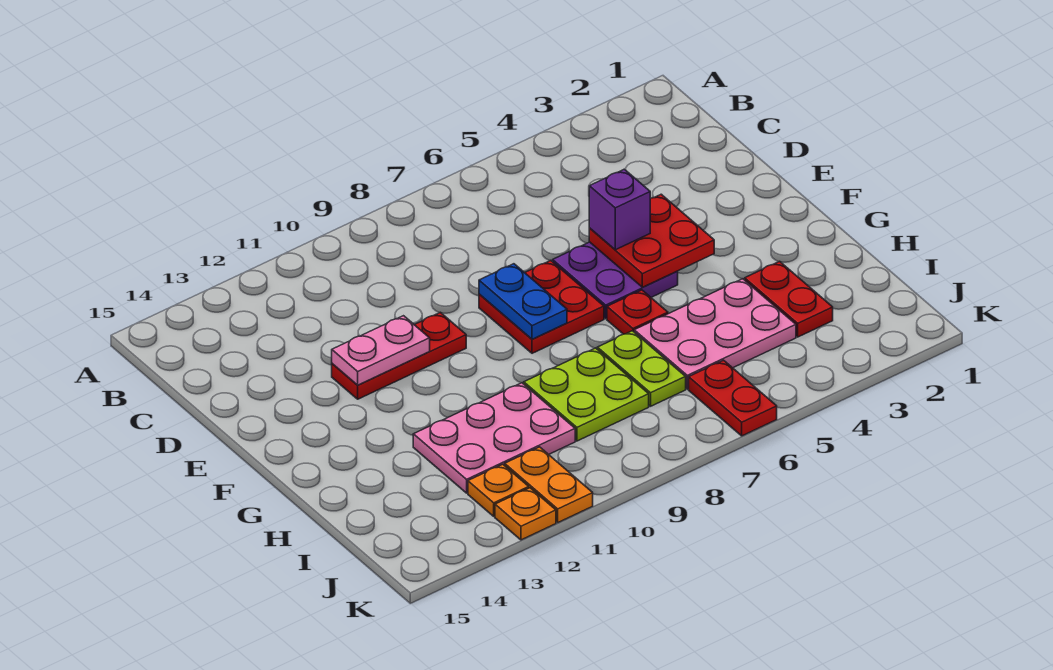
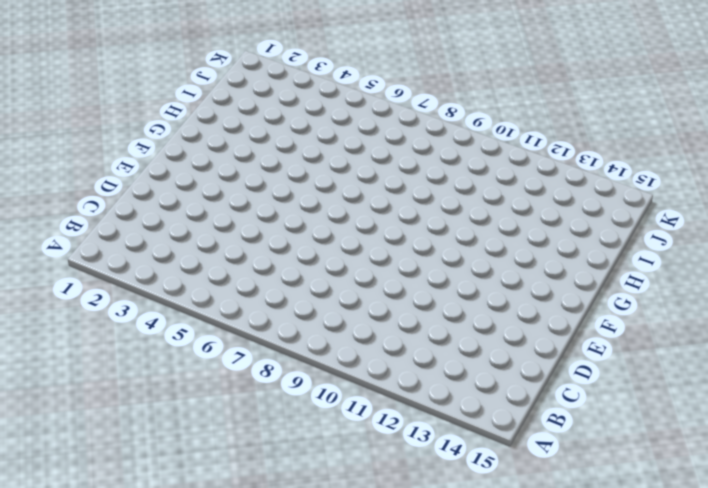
none -> purple 2x2 plate [553,242,678,319]
none -> red 2x2 plate [479,260,604,353]
none -> red 1x3 plate [332,312,466,399]

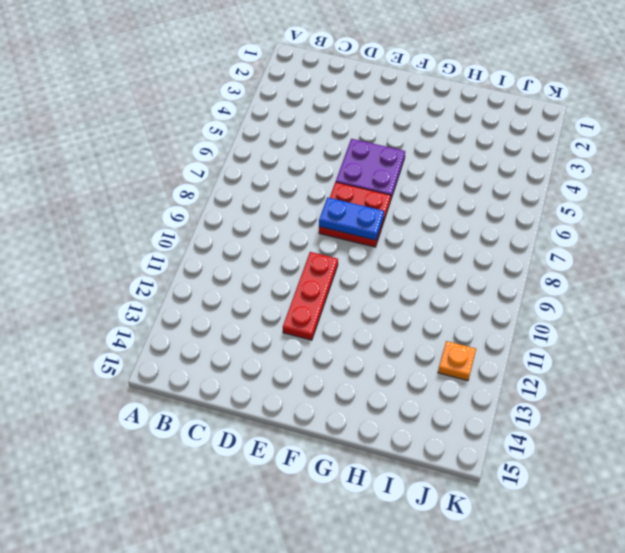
none -> red 1x1 plate [607,290,668,334]
none -> red 1x2 plate [745,261,833,337]
none -> pink 2x3 plate [634,279,796,389]

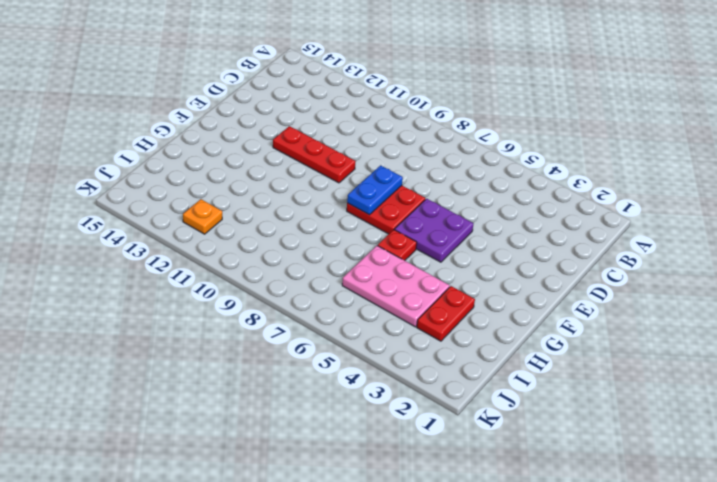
none -> lime 1x2 plate [597,331,686,406]
none -> lime 2x2 plate [524,348,649,441]
none -> pink 2x3 plate [413,383,575,493]

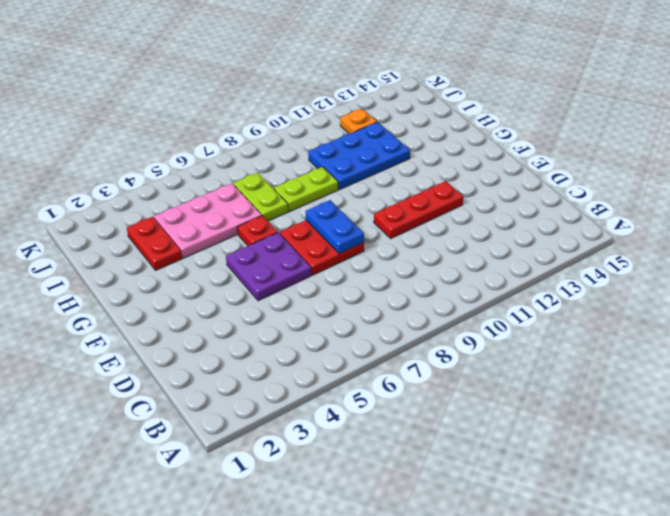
lime 1x2 plate [274,167,338,212] -> lime 2x2 plate [524,348,649,441]
blue 2x3 plate [308,122,410,190] -> pink 2x3 plate [413,383,575,493]
none -> red 1x2 plate [689,360,777,436]
none -> orange 1x2 plate [505,447,593,522]
none -> orange 1x1 plate [495,488,556,540]

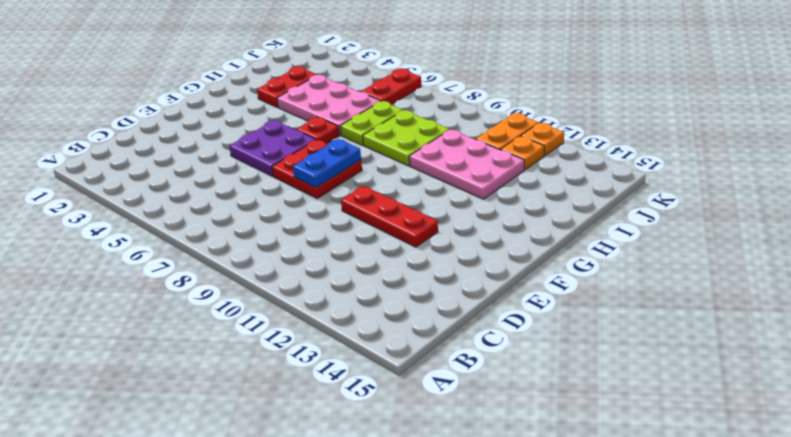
none -> red 2x2 plate [589,194,714,287]
none -> pink 1x2 plate [332,316,430,385]
none -> purple 1x1 brick [589,169,650,250]

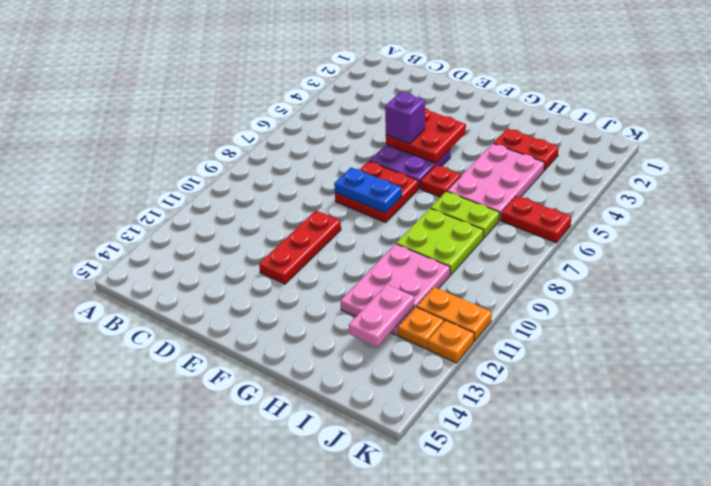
pink 1x2 plate [349,284,414,347] -> pink 1x2 plate moved to [332,316,430,385]

